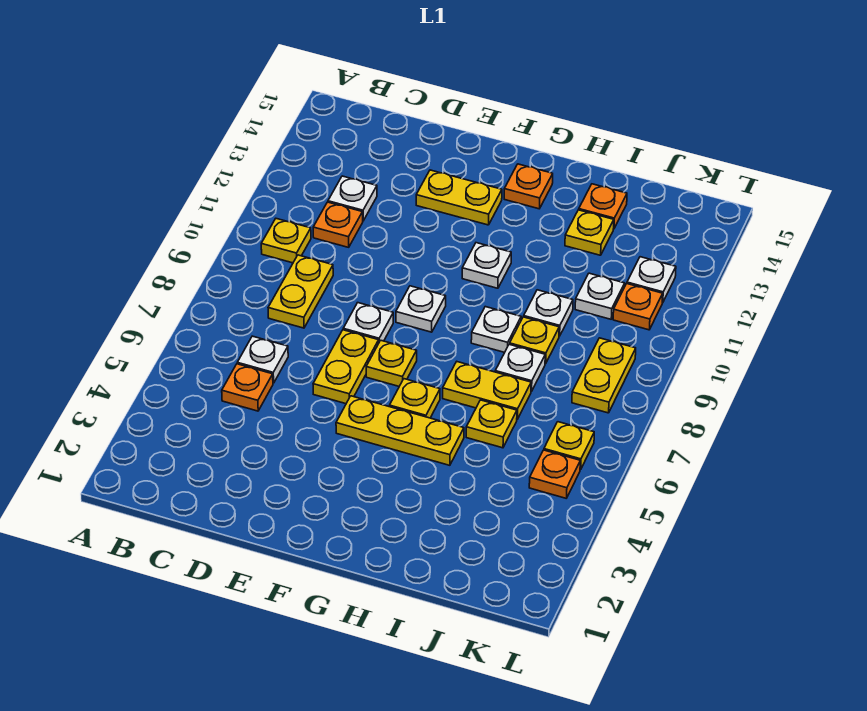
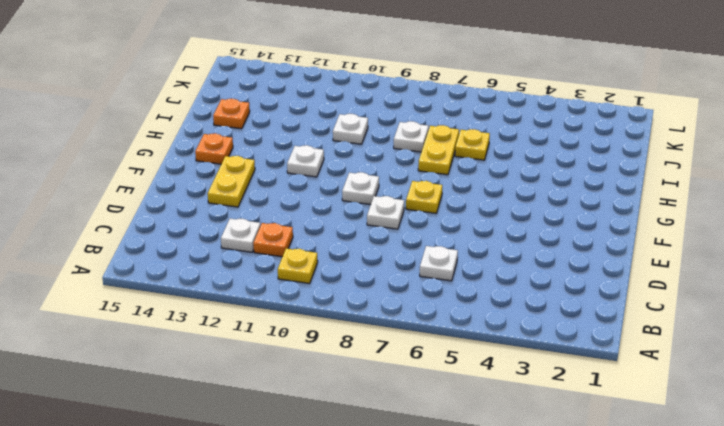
none -> orange 1x1 plate [222,364,273,411]
none -> yellow 1x2 plate [268,255,333,328]
none -> yellow 1x2 plate [313,330,379,404]

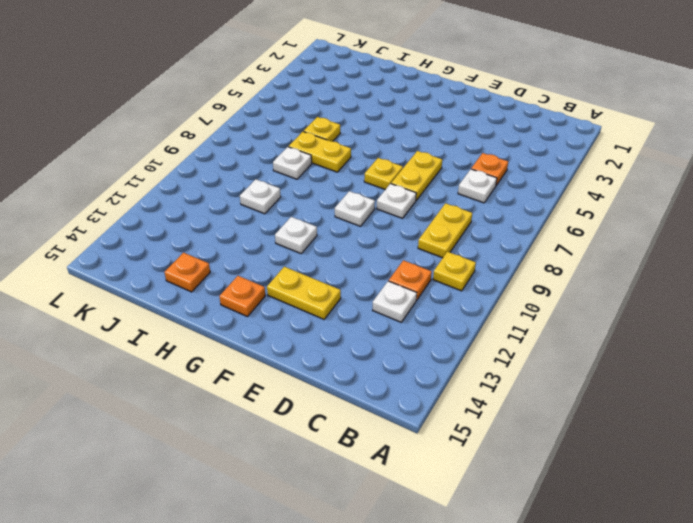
none -> yellow 1x3 plate [336,396,464,465]
none -> yellow 1x1 plate [390,379,440,418]
none -> white 1x1 plate [471,307,521,352]

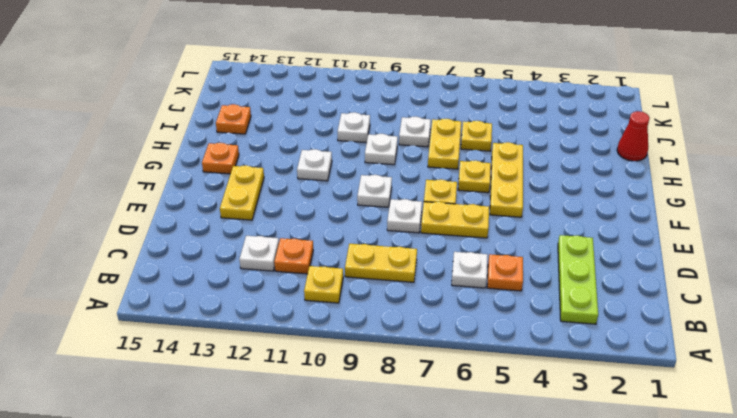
lime 1x3 plate [558,235,598,324] -> none
red 1x1 cone [617,111,650,161] -> none
none -> yellow 1x1 plate [510,317,559,364]
none -> yellow 1x1 plate [565,210,614,255]
none -> white 1x1 plate [575,273,625,319]

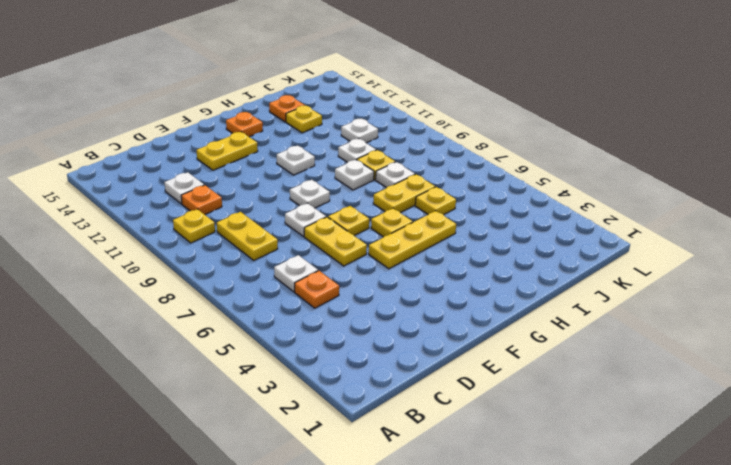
none -> orange 1x1 plate [529,450,580,498]
none -> yellow 1x1 plate [544,422,594,470]
none -> yellow 1x2 plate [572,338,636,413]

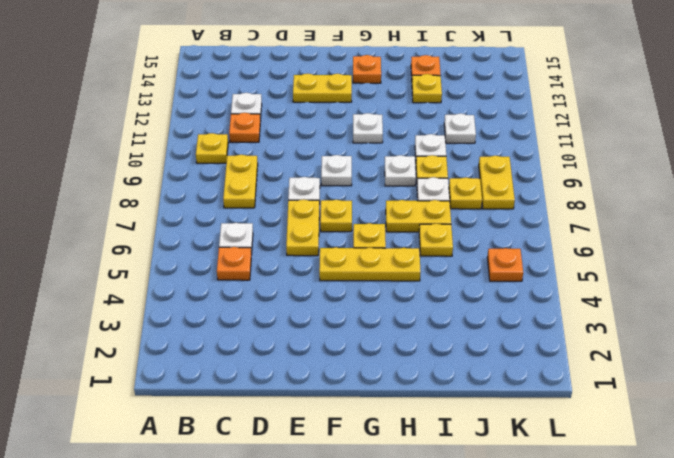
yellow 1x1 plate [449,177,482,209] -> yellow 1x1 plate moved to [544,422,594,470]
none -> orange 1x1 plate [613,284,663,330]
none -> white 1x1 plate [627,257,676,303]

